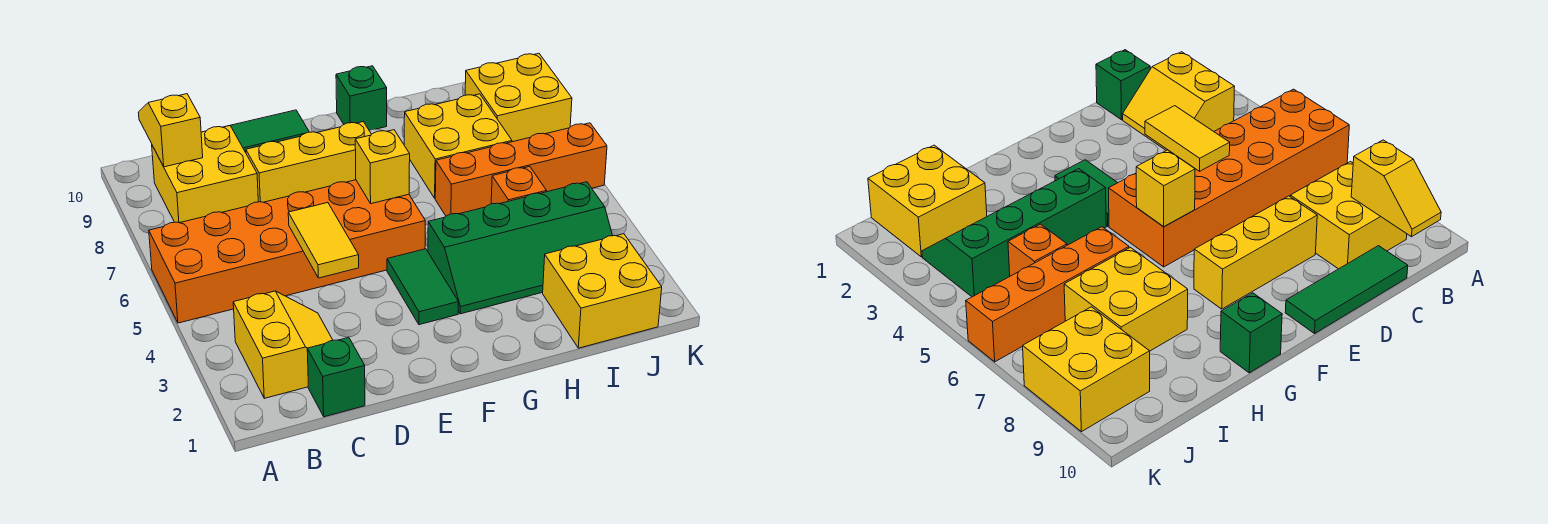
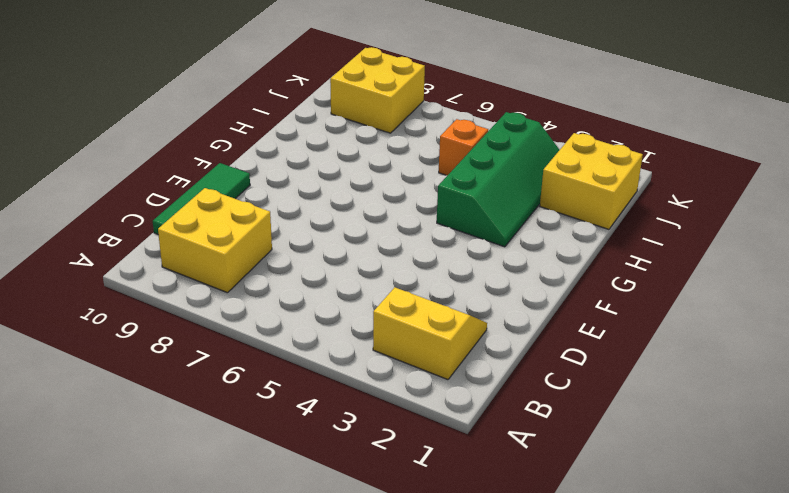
none -> orange 2x6 brick [149,180,425,323]
none -> green 1x1 brick [307,337,365,417]
none -> yellow 1x3 brick [246,122,372,202]

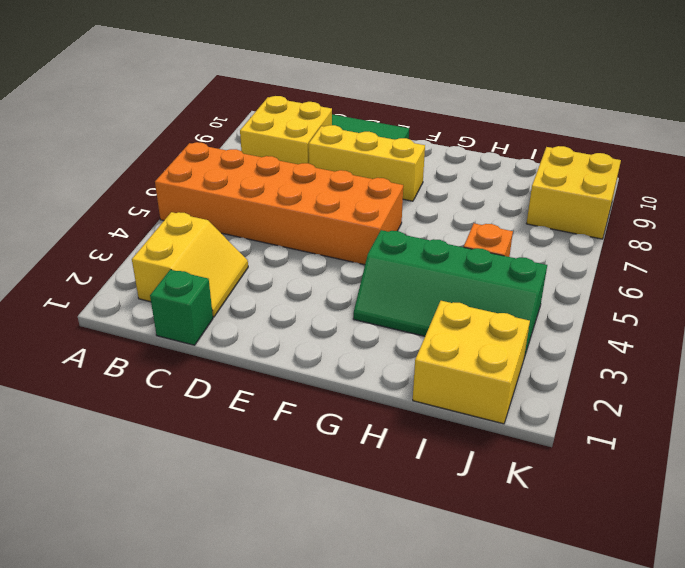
none -> green 1x2 tile [387,249,458,325]
none -> green 1x1 brick [336,66,387,131]
none -> orange 1x4 brick [435,123,607,216]

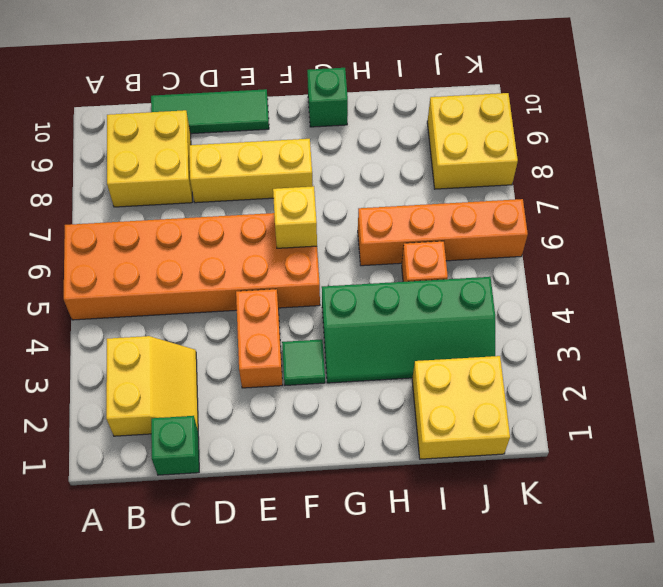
orange 1x2 brick [236,289,282,388] -> none
green 1x1 tile [282,339,325,385] -> green 1x2 tile [387,249,458,325]
none -> yellow 2x2 brick [404,94,512,198]
none -> yellow 1x2 slope [138,94,203,167]
none -> yellow 1x2 tile [288,203,359,278]

